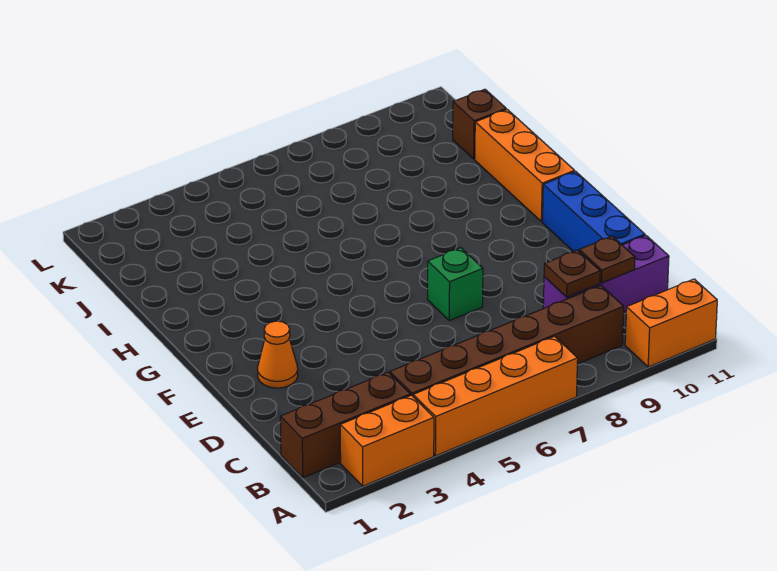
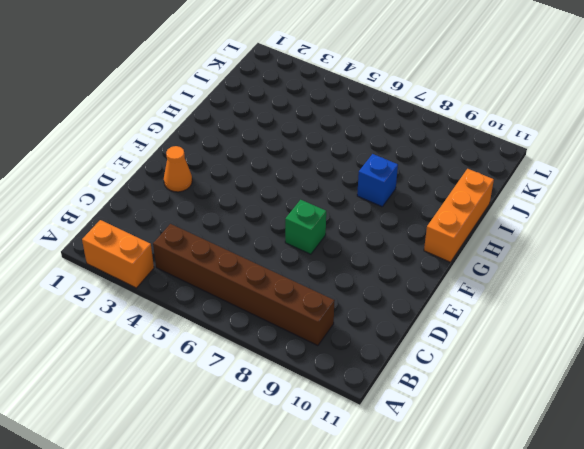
blue 1x1 brick [357,154,398,207] -> none
none -> orange 1x4 brick [413,336,578,456]
none -> orange 1x2 brick [625,279,717,367]
none -> brown 1x3 brick [280,372,410,478]

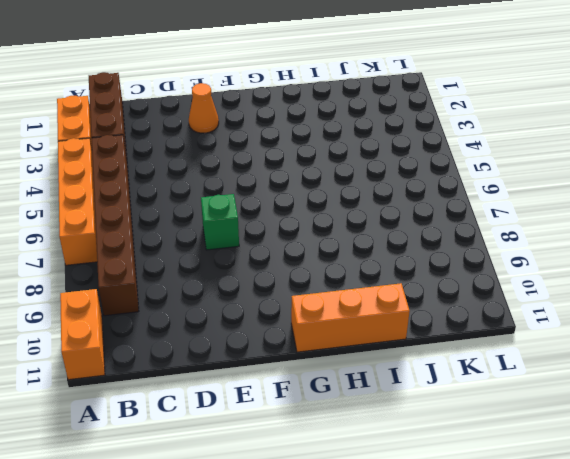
none -> purple 1x3 brick [543,236,669,312]
none -> blue 1x3 brick [543,172,645,252]
none -> brown 1x1 brick [453,89,506,159]

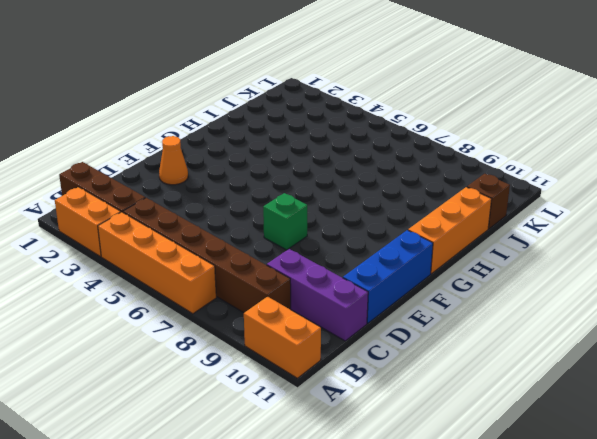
none -> brown 1x1 plate [544,250,600,297]
none -> brown 1x1 plate [579,236,635,283]

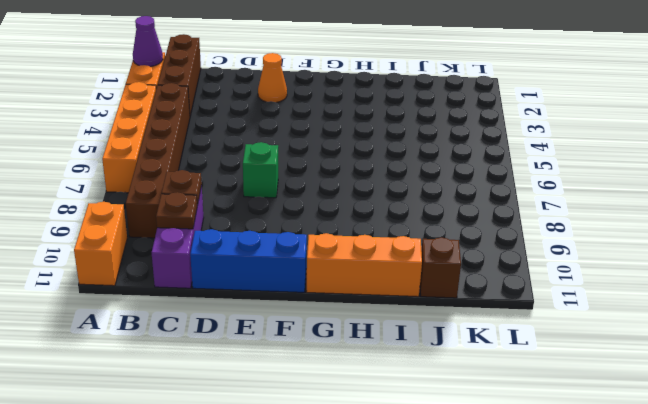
purple 1x1 cone [133,16,163,67] -> none

